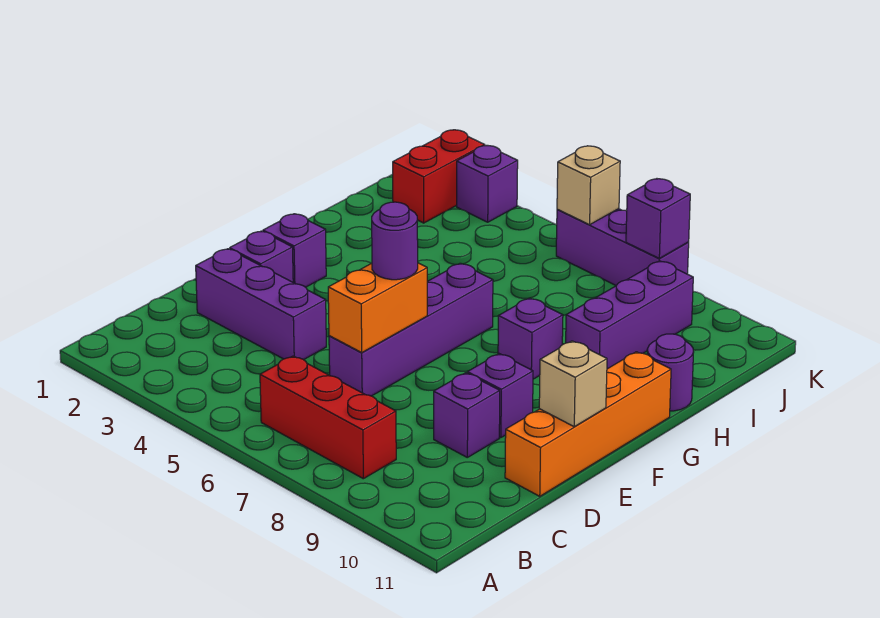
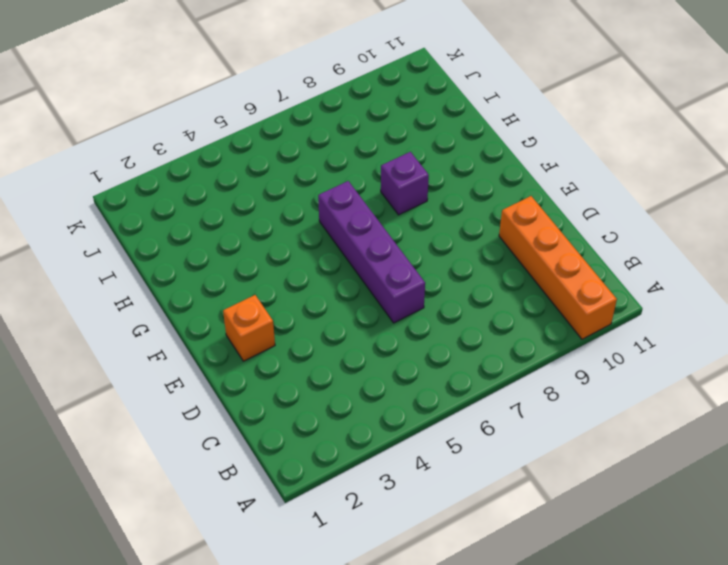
orange 1x4 brick [499,196,617,339] -> orange 1x4 brick moved to [505,352,671,496]
orange 1x1 brick [223,295,275,361] -> purple 1x1 brick [230,231,293,282]
none -> red 1x3 brick [260,356,396,479]
none -> purple 1x3 brick [196,249,326,360]
none -> purple 1x1 brick [434,373,500,457]

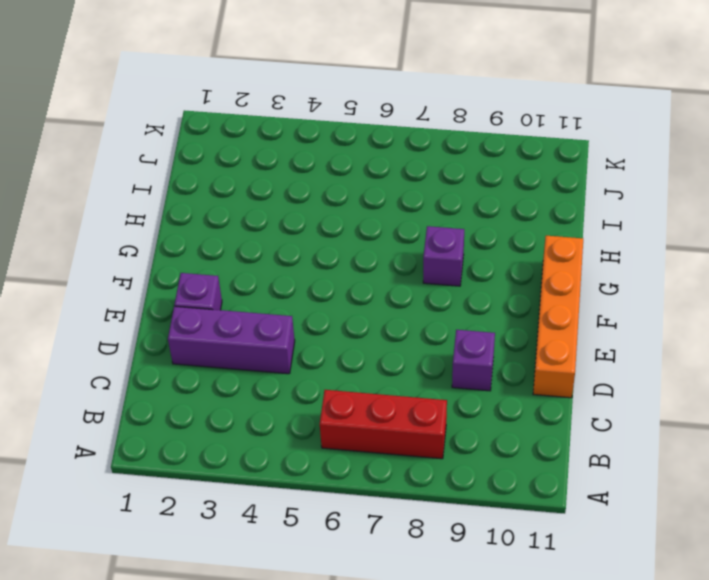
none -> purple 1x4 brick [329,263,493,396]
none -> purple 1x1 brick [467,354,533,438]
none -> purple 1x1 brick [263,214,326,287]

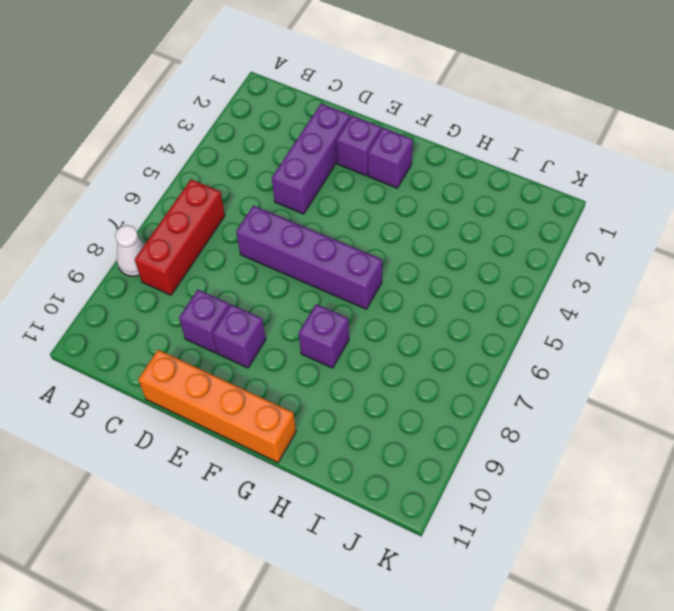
white 1x1 cone [115,225,144,276] -> none
none -> purple 1x3 brick [566,261,693,369]
none -> purple 1x1 round brick [647,334,694,411]
none -> red 1x2 brick [393,130,485,223]

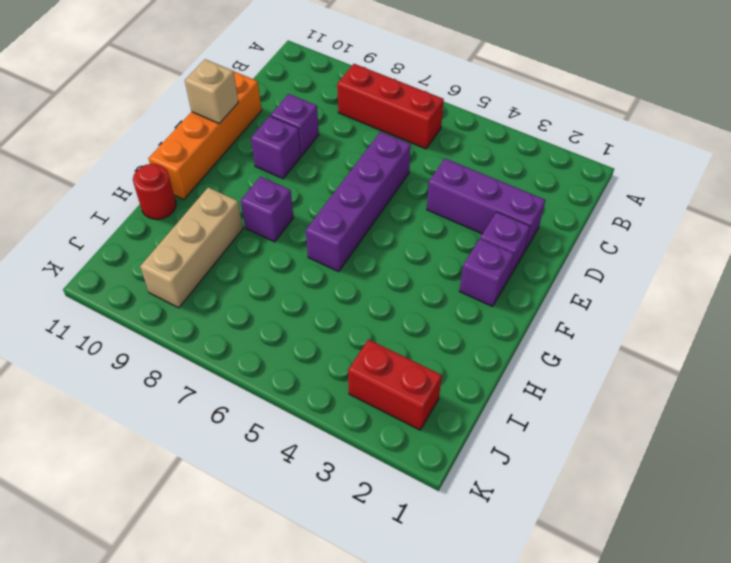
tan 1x3 brick [140,187,243,308] -> purple 1x3 brick [566,261,693,369]
red 1x1 round brick [133,164,176,219] -> purple 1x1 round brick [647,334,694,411]
red 1x2 brick [348,339,442,430] -> red 1x2 brick turned to [393,130,485,223]
none -> purple 1x1 brick [457,146,518,222]
none -> purple 1x3 brick [556,209,689,285]
none -> orange 1x2 brick [328,263,427,352]

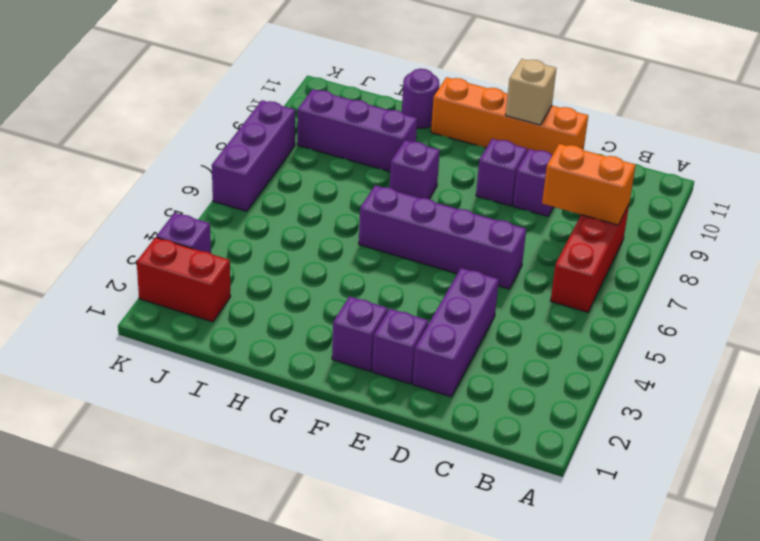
orange 1x2 brick [542,144,636,225] -> orange 1x2 brick moved to [328,263,427,352]
none -> tan 1x1 brick [557,146,620,225]
none -> purple 1x1 brick [626,179,690,258]
none -> purple 1x1 round brick [372,202,418,280]

